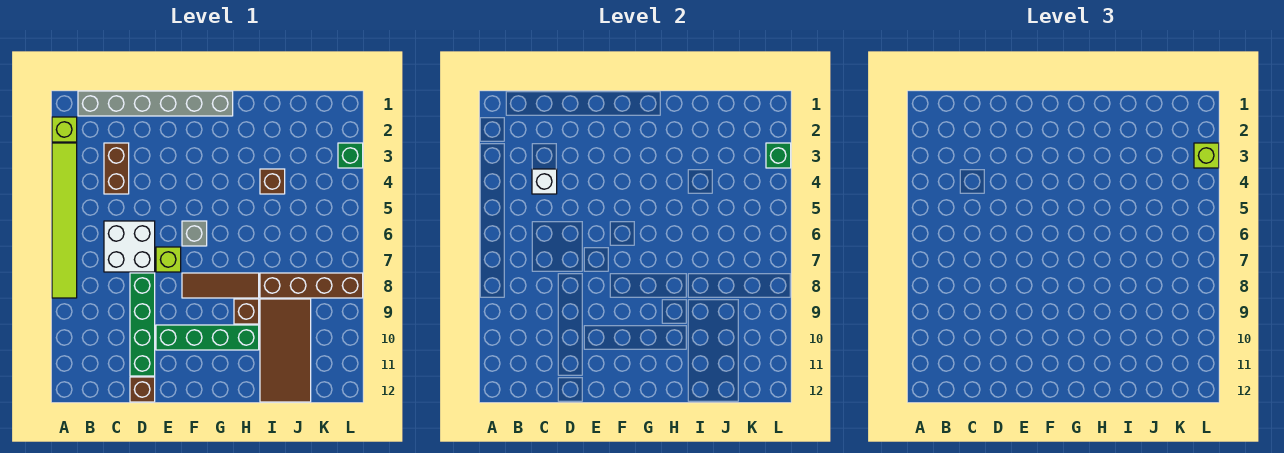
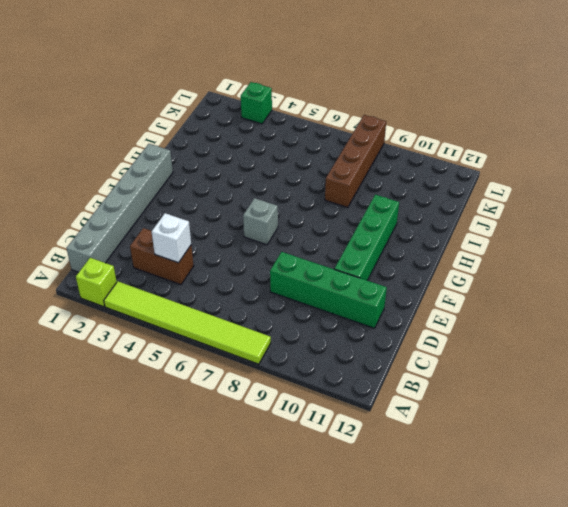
none -> white 2x2 brick [104,221,155,272]
none -> brown 1x1 brick [130,377,155,402]
none -> lime 1x1 brick [156,247,181,272]

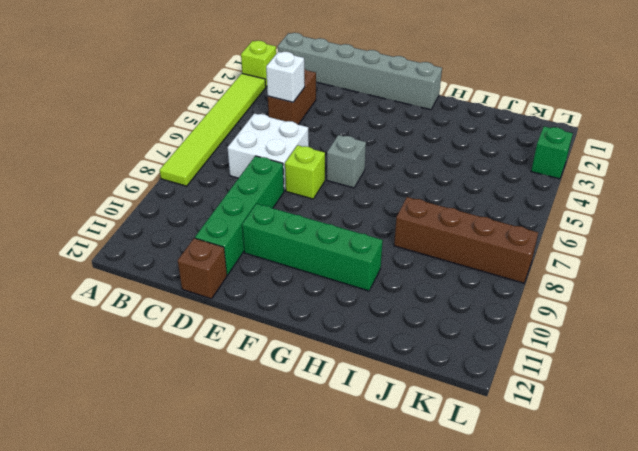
none -> brown 1x3 tile [182,273,259,298]
none -> brown 1x1 brick [234,299,259,324]
none -> brown 1x1 brick [260,169,285,194]

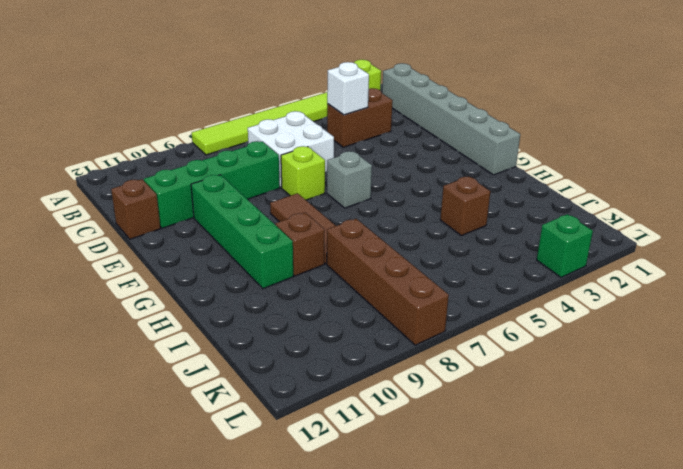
none -> brown 2x4 tile [260,299,311,402]
none -> green 1x1 brick [766,143,791,168]
none -> lime 1x1 brick [1194,143,1219,168]

